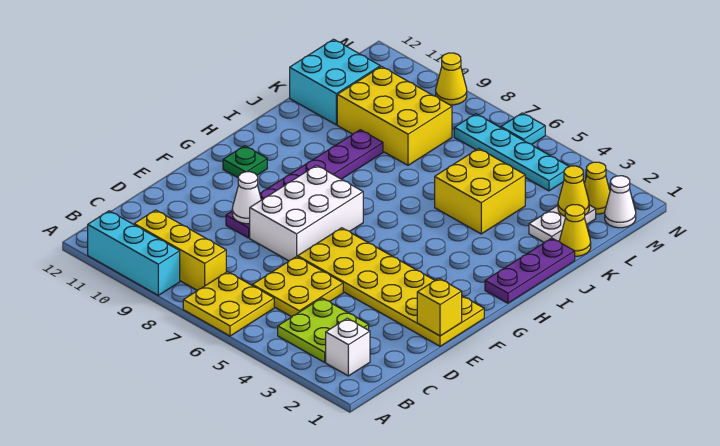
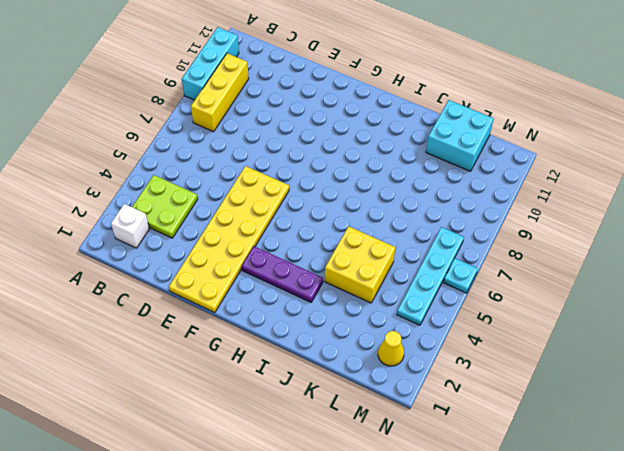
purple 1x3 plate [242,246,323,302] -> purple 1x3 plate moved to [485,238,575,303]
none -> yellow 2x2 plate [183,272,274,336]
none -> yellow 2x2 plate [253,256,343,317]
none -> white 2x3 brick [250,165,363,261]

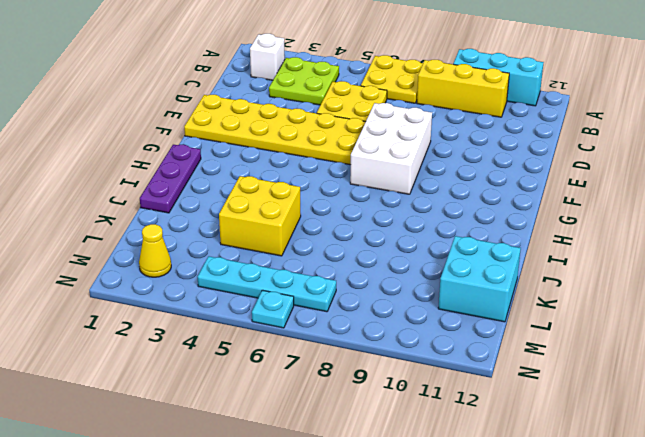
none -> purple 1x6 plate [226,130,383,238]
none -> green 1x1 plate [223,146,267,178]
none -> yellow 1x1 cone [559,205,591,256]

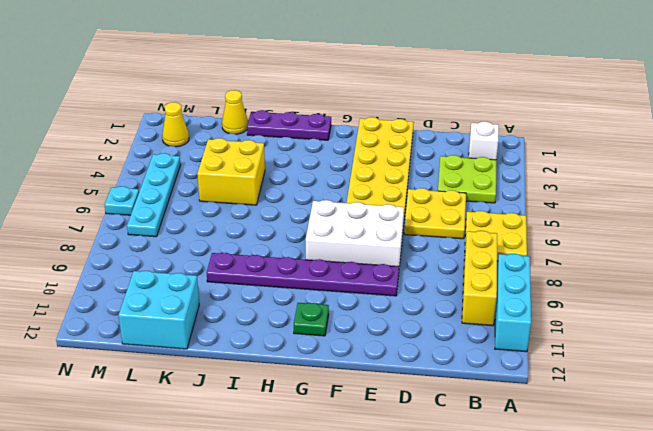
none -> white 1x2 plate [529,205,596,242]
none -> yellow 2x3 brick [337,66,452,165]
none -> white 1x1 cone [605,176,636,228]

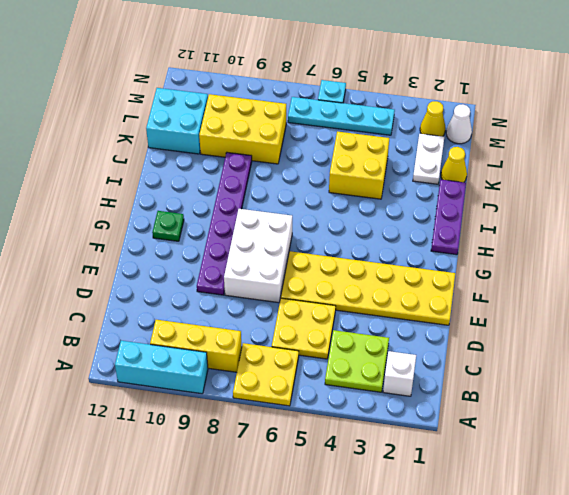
none -> yellow 1x1 cone [436,53,467,105]
none -> yellow 1x1 brick [417,278,462,336]
none -> white 1x1 cone [232,172,261,224]

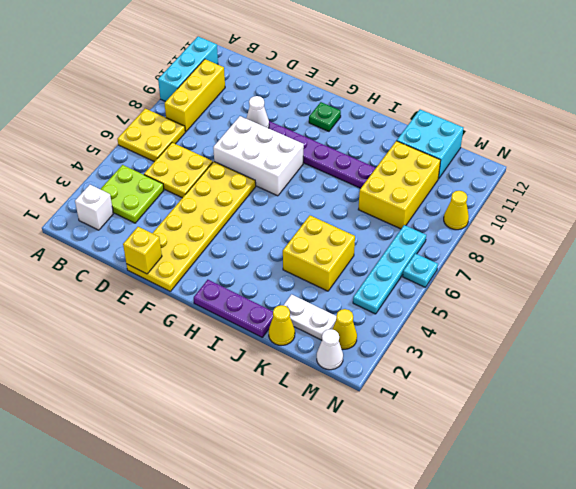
none -> yellow 1x1 cone [558,166,589,216]

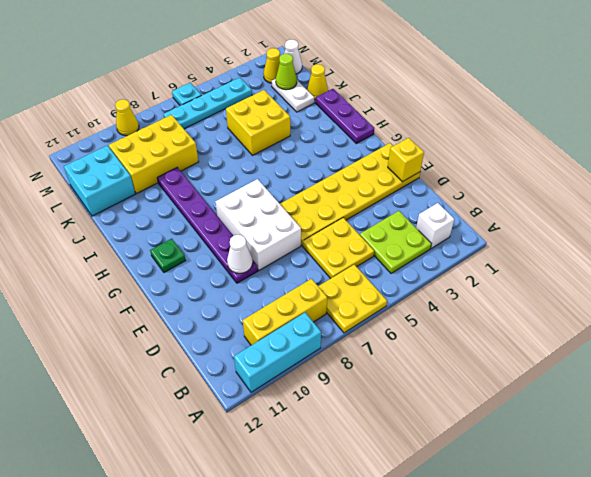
lime 1x1 cone [276,54,297,90] -> yellow 1x1 cone [558,166,589,216]

